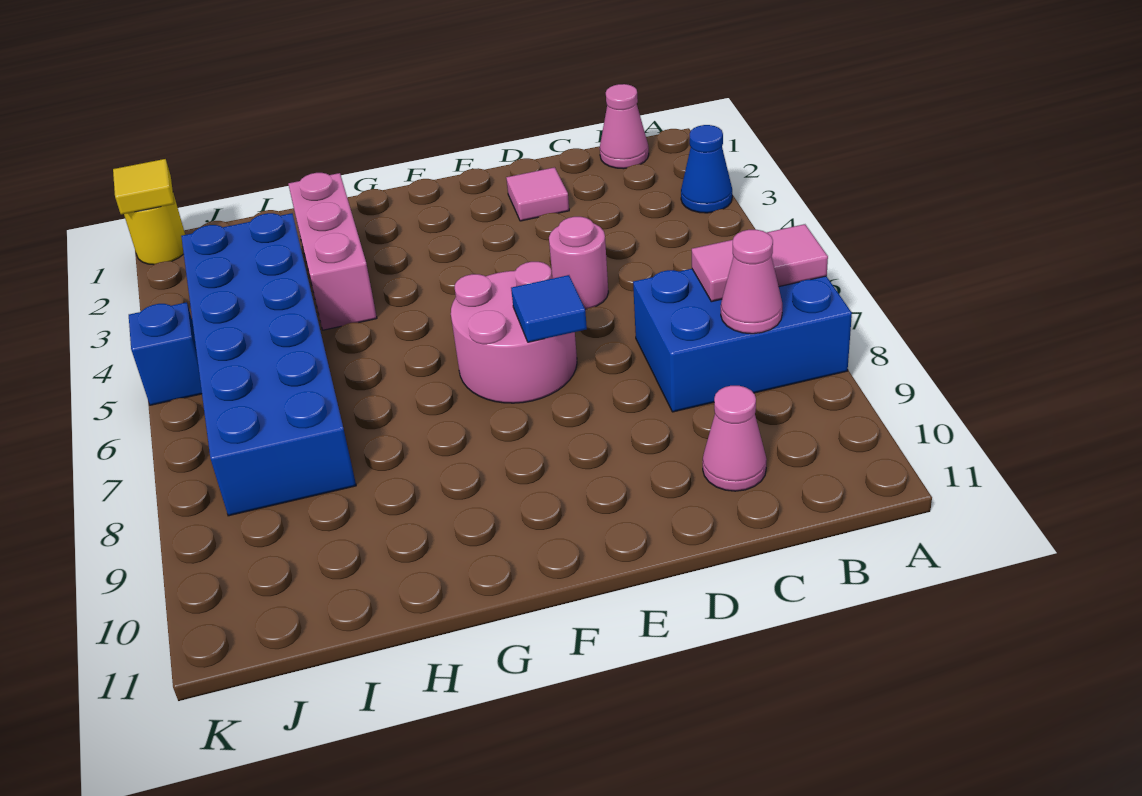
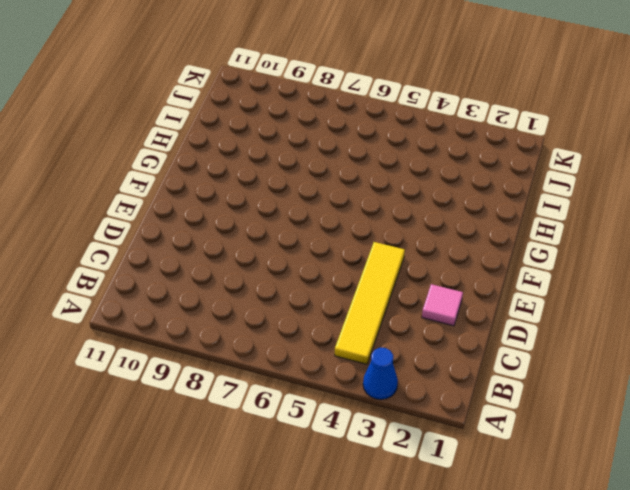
yellow 1x4 tile [335,242,405,364] -> none
none -> blue 2x3 brick [633,269,852,412]
none -> pink 1x1 cone [600,84,649,169]
none -> pink 1x1 cone [703,386,767,491]

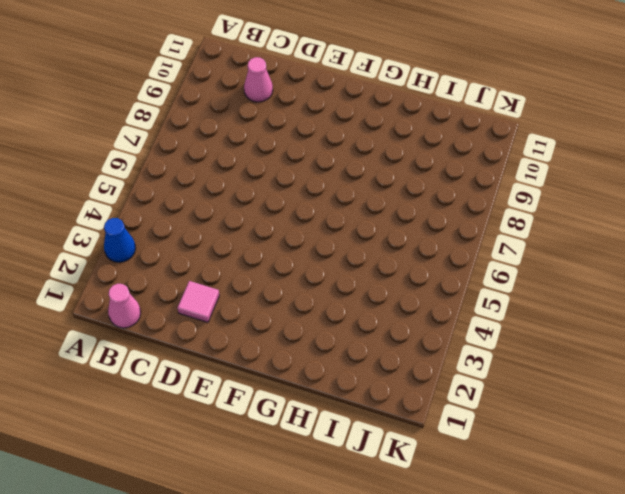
none -> blue 2x3 brick [633,269,852,412]
none -> pink 1x1 round brick [549,217,608,309]
none -> pink 2x2 round brick [451,262,577,403]

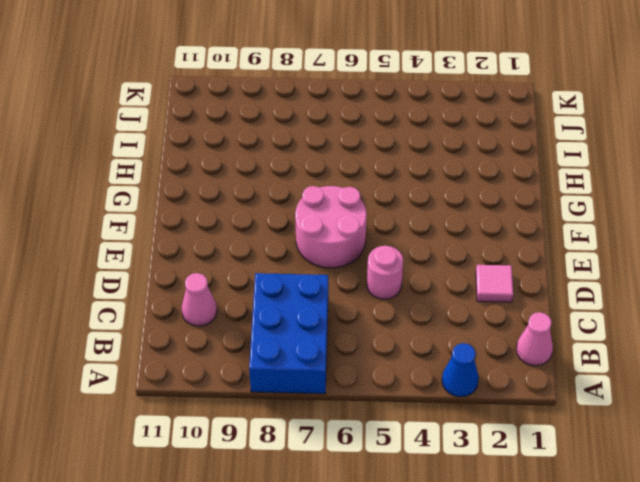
none -> pink 1x3 brick [288,173,377,330]
none -> blue 2x6 brick [181,213,356,516]
none -> yellow 1x1 round brick [124,193,185,265]

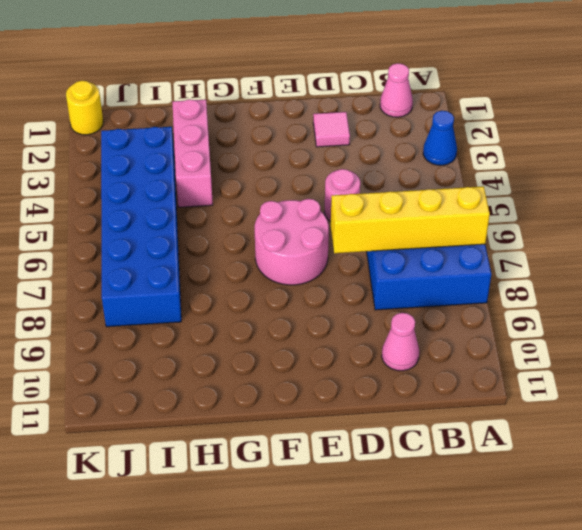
yellow 1x4 brick [331,186,490,253] -> pink 1x2 tile [692,224,828,302]
none -> blue 1x1 brick [129,302,202,405]
none -> pink 1x1 cone [721,230,782,334]
none -> blue 1x1 tile [511,275,587,342]

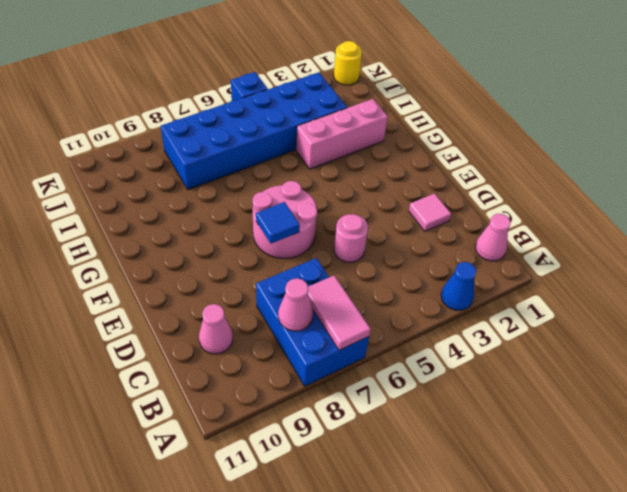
none -> yellow 1x1 tile [113,159,174,215]

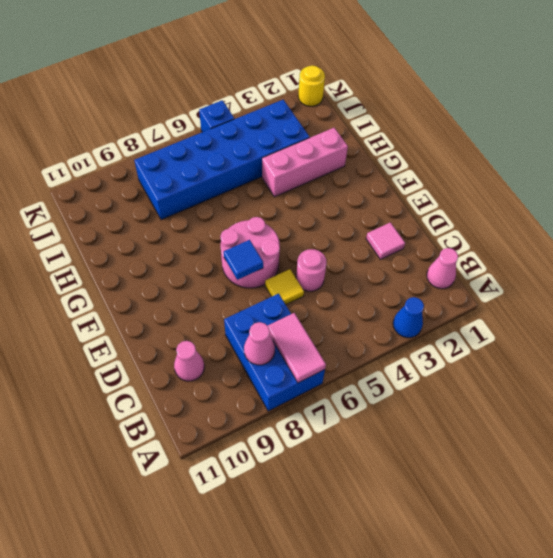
yellow 1x1 tile [265,269,304,304] -> yellow 1x1 tile moved to [113,159,174,215]

